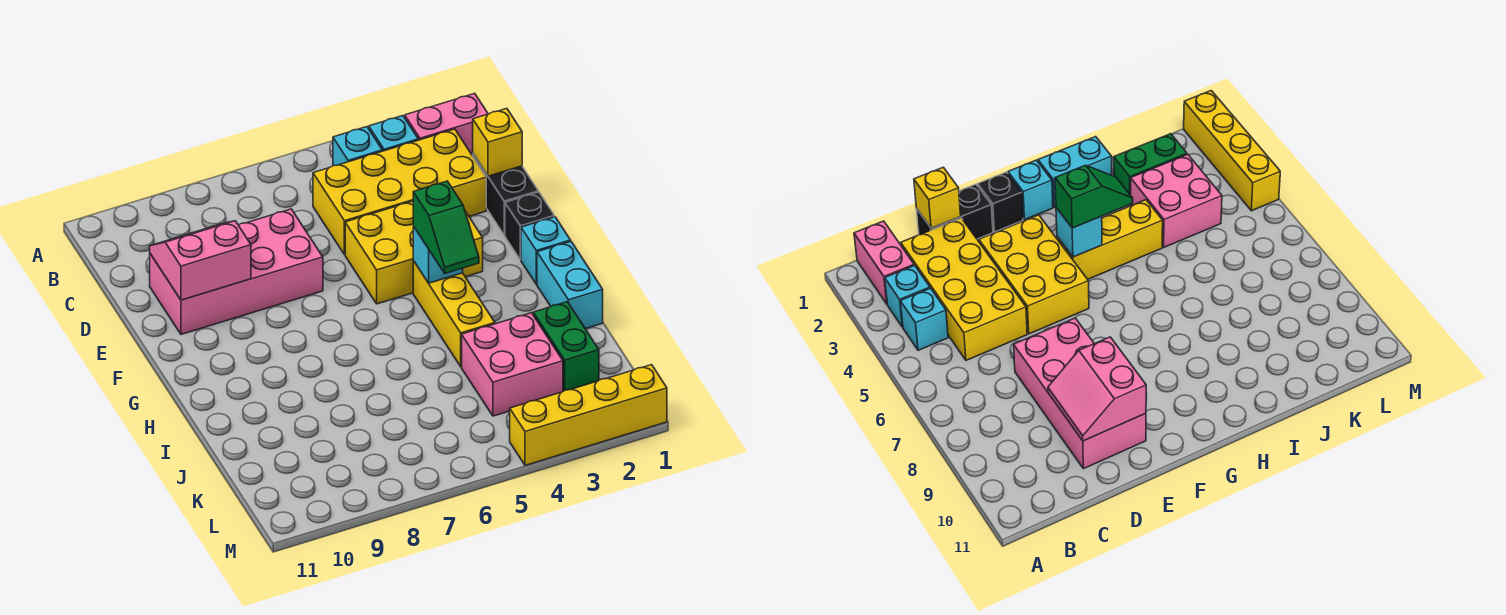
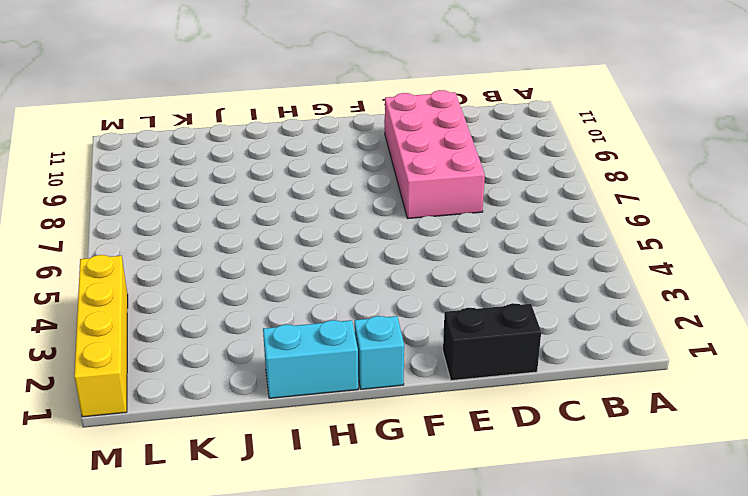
none -> pink 1x2 brick [405,93,488,156]
none -> cyan 1x1 brick [369,116,418,151]
none -> cyan 1x1 brick [333,127,382,166]

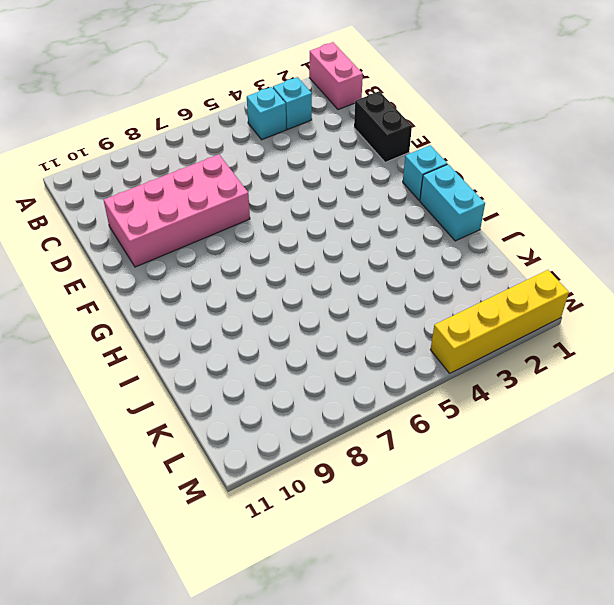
pink 1x2 brick [309,42,363,110] -> pink 1x2 brick turned to [405,93,488,156]
none -> yellow 2x4 brick [313,129,486,255]
none -> yellow 2x3 brick [345,201,483,304]
none -> black 1x1 brick [505,192,554,260]

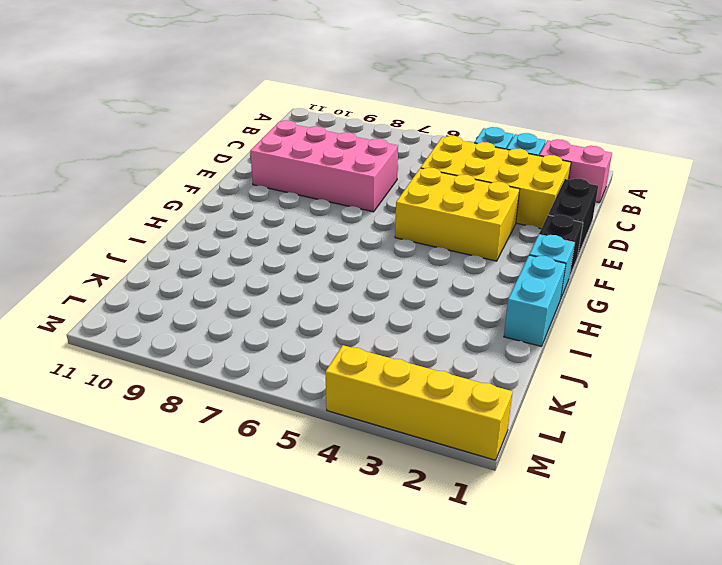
none -> yellow 1x3 brick [413,261,495,367]
none -> green 1x2 brick [533,302,599,391]
none -> pink 2x2 brick [462,313,563,416]

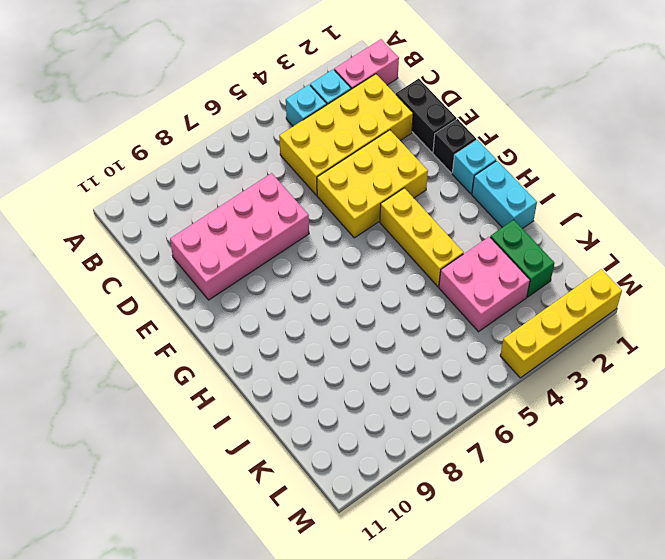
none -> yellow 1x1 brick [473,108,522,176]
none -> pink 2x2 slope [150,221,251,300]
none -> cyan 1x1 brick [413,226,463,283]

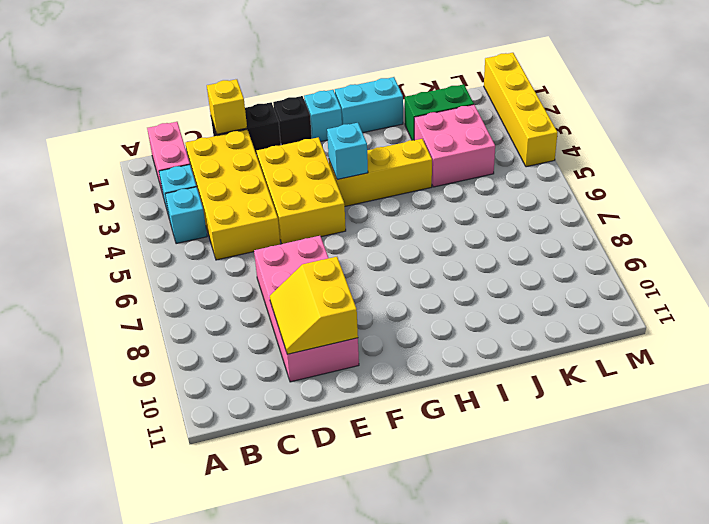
yellow 2x2 slope [270,257,358,354] -> pink 2x2 slope [150,221,251,300]
none -> green 1x2 slope [413,181,479,273]

